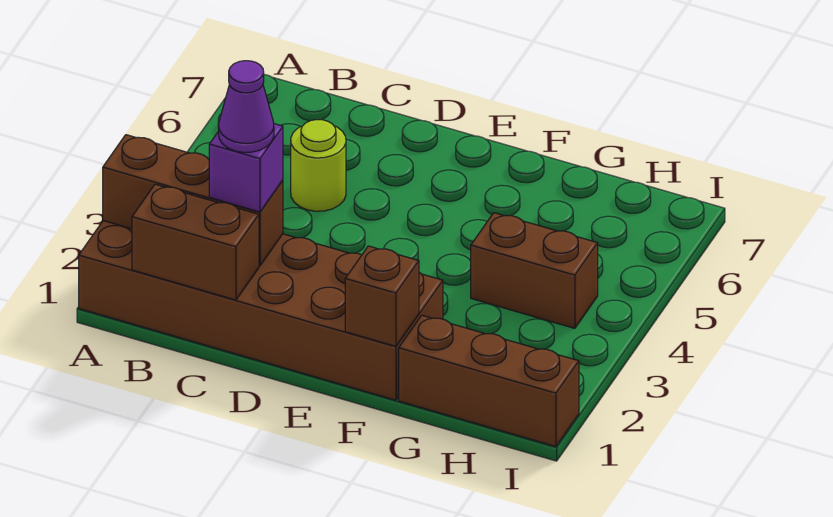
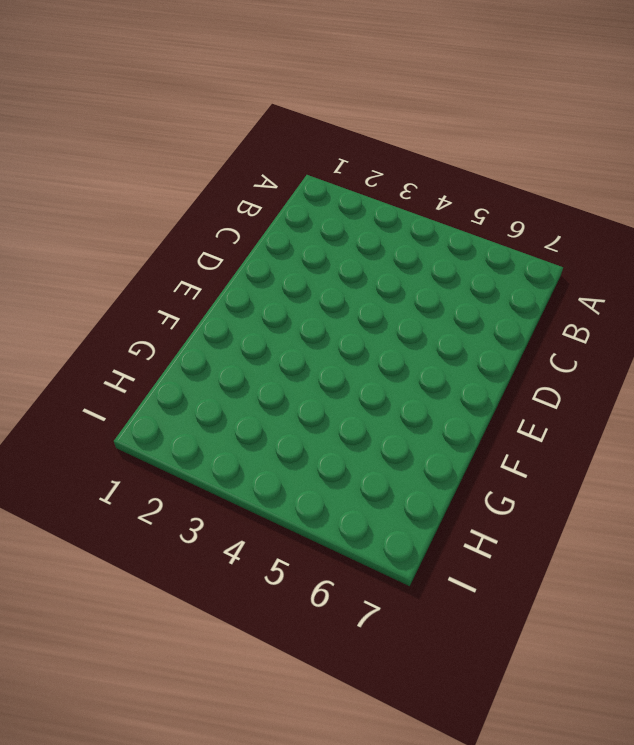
none -> brown 2x6 brick [79,221,443,400]
none -> lime 1x1 round brick [291,120,346,211]

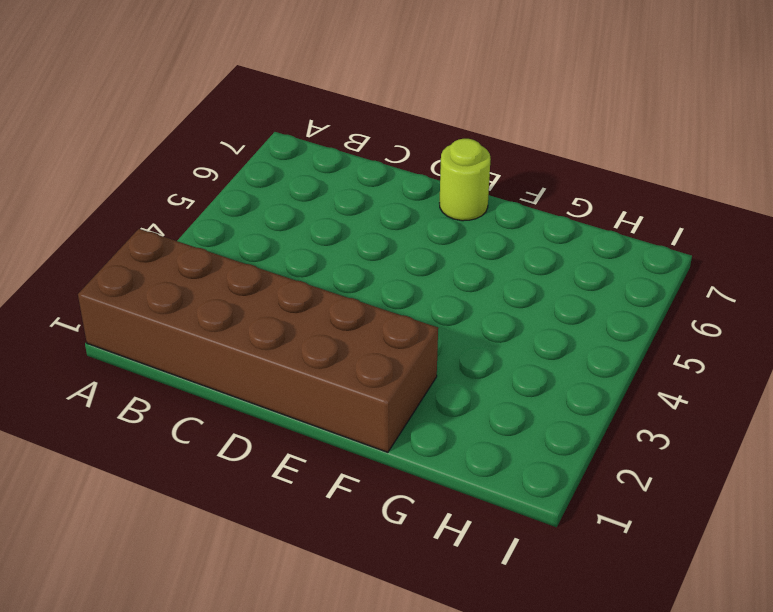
lime 1x1 round brick [440,139,490,221] -> lime 1x1 round brick moved to [291,120,346,211]
none -> brown 1x3 brick [399,315,579,446]
none -> brown 1x2 brick [471,213,598,328]

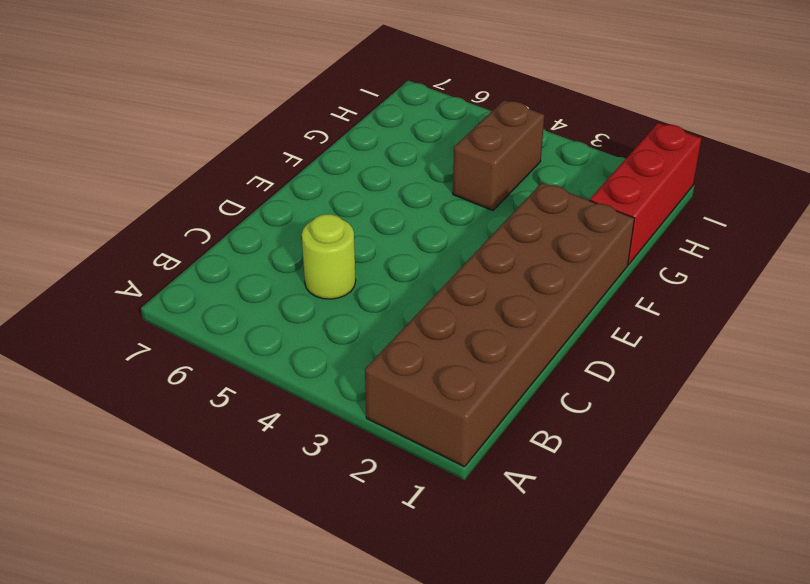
red 1x3 brick [590,123,702,265] -> brown 1x3 brick [399,315,579,446]
none -> brown 1x3 brick [103,135,283,266]
none -> brown 1x2 brick [132,184,259,300]

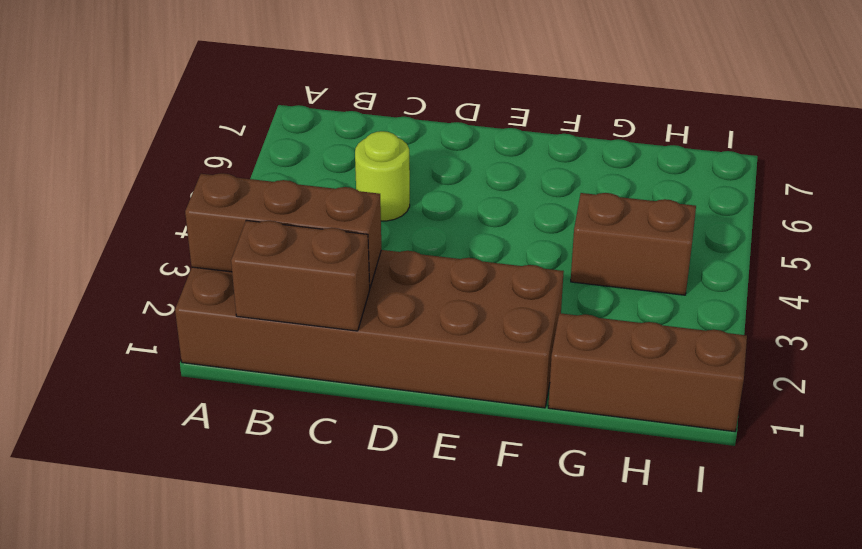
none -> brown 1x1 brick [345,246,419,346]
none -> purple 1x1 brick [209,124,283,212]

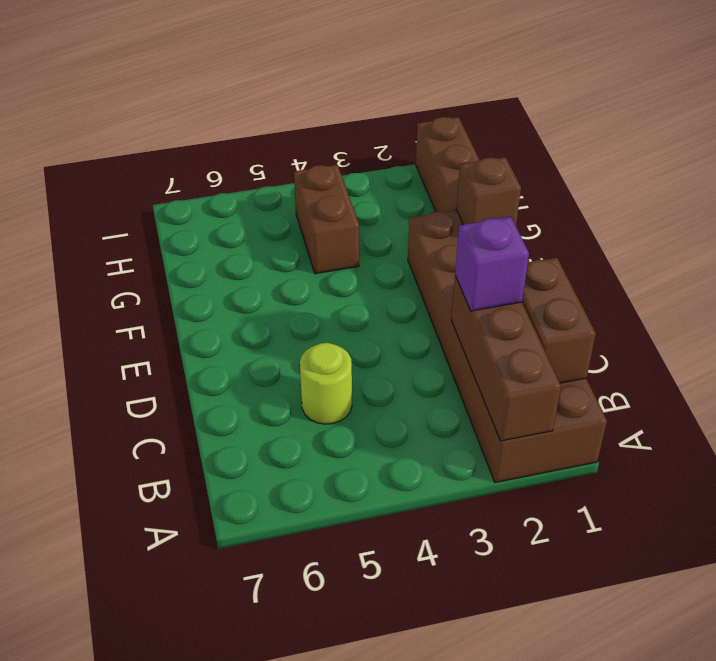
none -> purple 1x1 cone [219,61,274,152]

